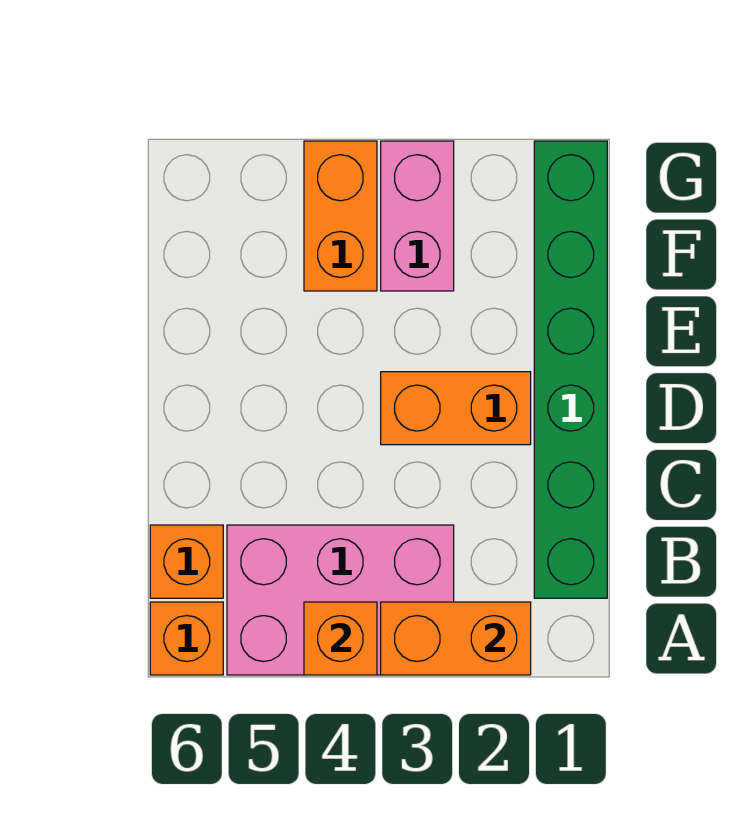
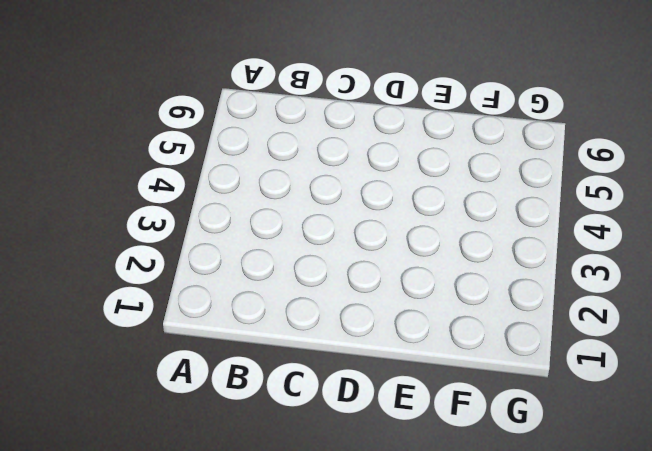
none -> pink 2x3 brick [227,525,454,675]
none -> orange 1x1 brick [150,602,223,675]

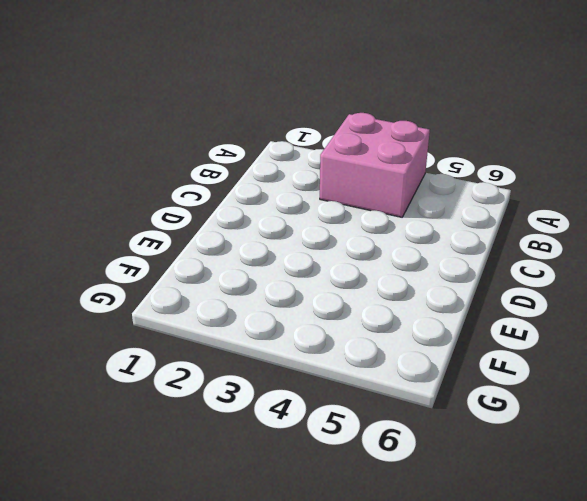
pink 2x2 brick [320,113,430,217] -> pink 2x3 brick [227,525,454,675]
none -> orange 1x1 brick [150,602,223,675]
none -> green 1x6 brick [534,141,607,598]

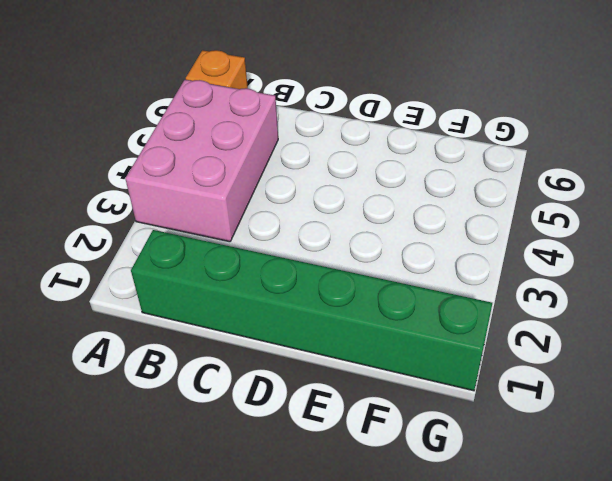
none -> orange 1x1 brick [150,525,223,598]
none -> orange 1x2 brick [381,372,531,445]

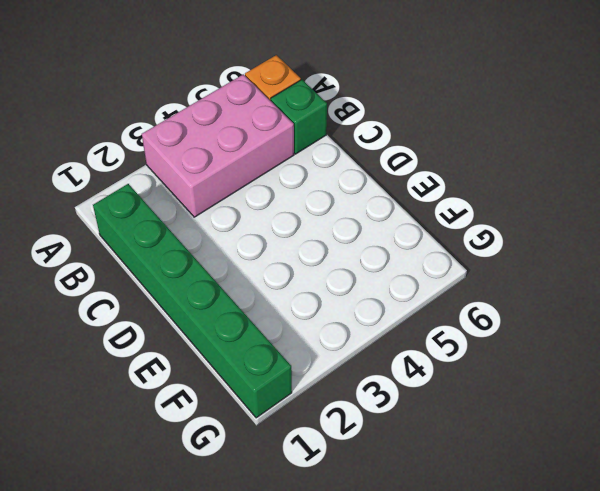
green 1x1 brick [271,80,327,154] -> orange 1x1 brick [150,525,223,598]
none -> orange 1x2 brick [381,372,531,445]
none -> pink 1x2 brick [381,141,454,291]

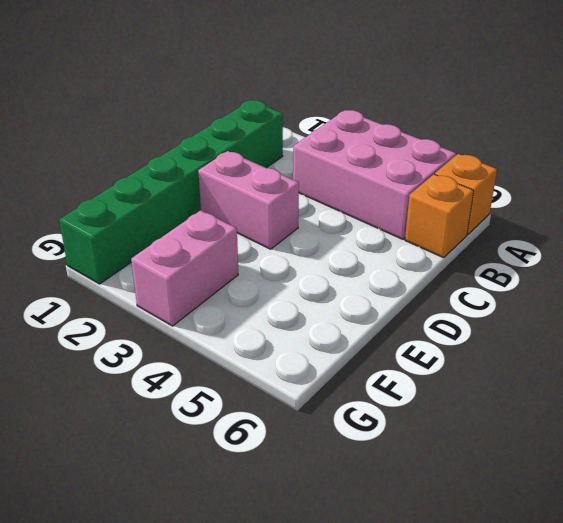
pink 1x2 brick [198,151,299,249] -> orange 1x2 brick [381,372,531,445]
none -> orange 1x2 brick [304,141,377,291]
none -> orange 1x2 brick [381,602,531,675]

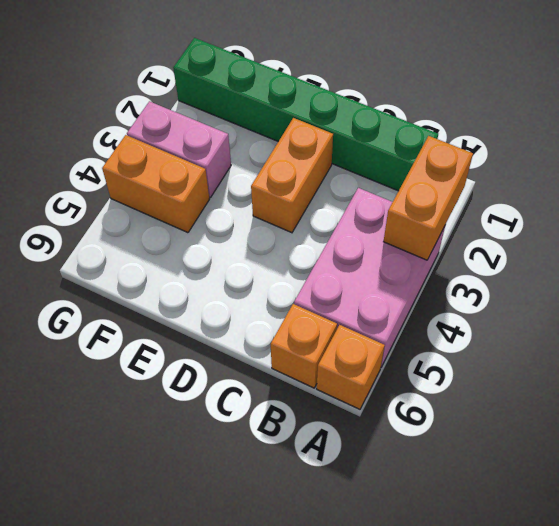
none -> orange 1x1 brick [304,602,377,675]

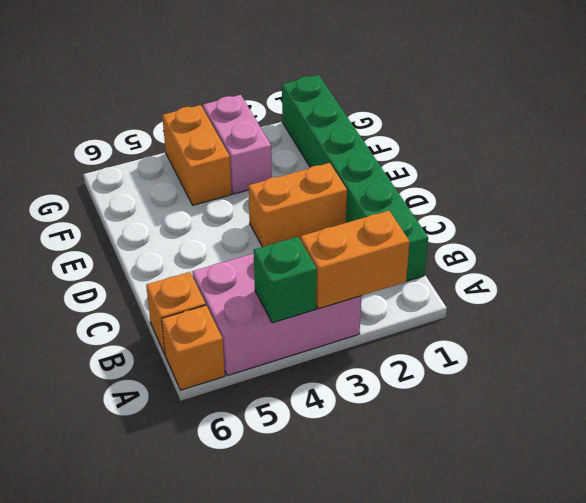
green 1x1 brick [254,237,317,323] -> orange 1x1 brick [304,602,377,675]

